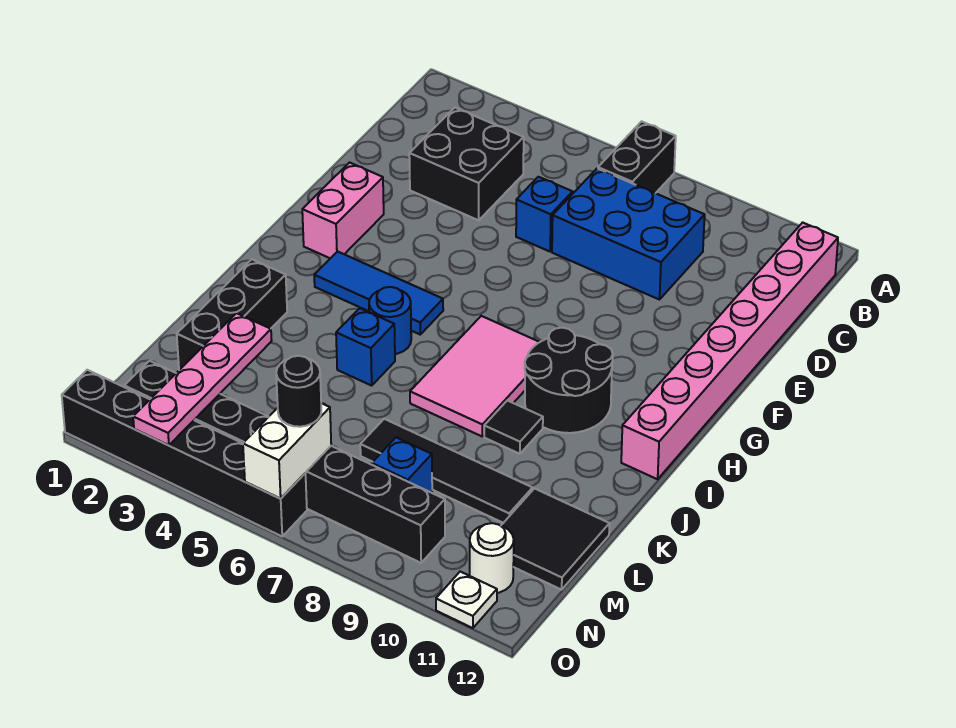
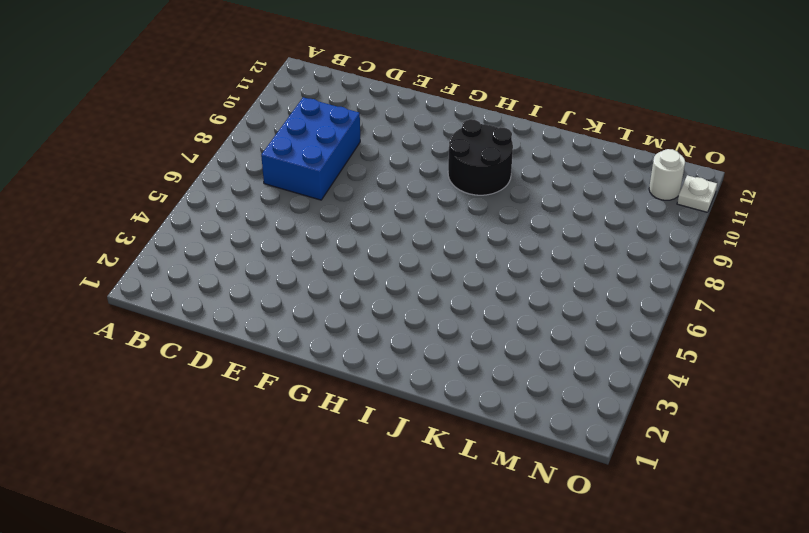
none -> black 1x2 brick [598,121,676,193]
none -> pink 1x8 brick [621,223,838,479]
none -> black 2x2 brick [409,108,524,220]

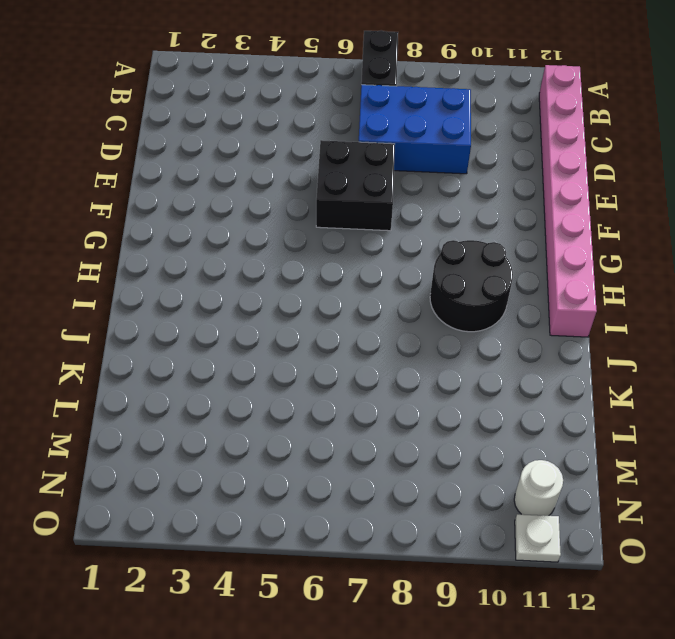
black 2x2 brick [316,140,395,231] -> black 2x2 brick moved to [409,108,524,220]
none -> blue 1x1 brick [516,177,573,252]
none -> pink 1x2 brick [302,163,384,258]
none -> blue 1x3 tile [314,252,443,334]

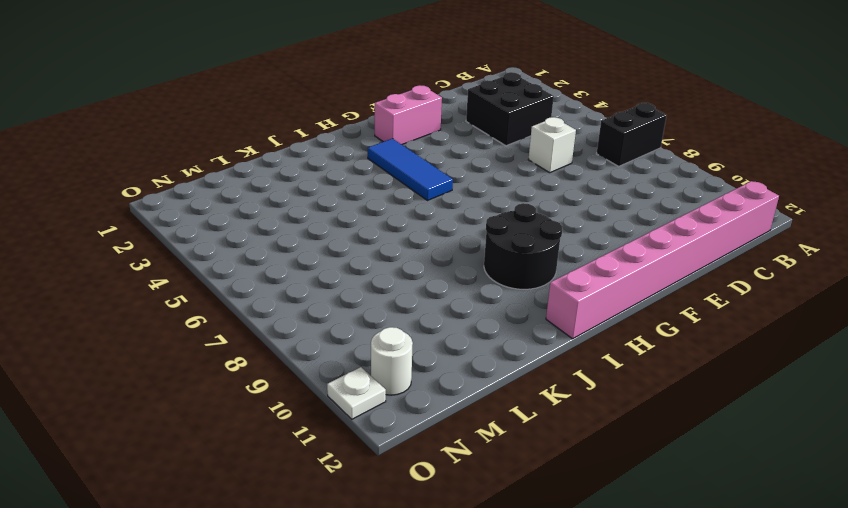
white 1x1 brick [528,117,576,173] -> blue 1x1 brick [516,177,573,252]
none -> blue 2x3 brick [552,169,705,300]
none -> pink 2x3 tile [410,316,539,436]
none -> blue 1x1 round brick [369,287,411,354]

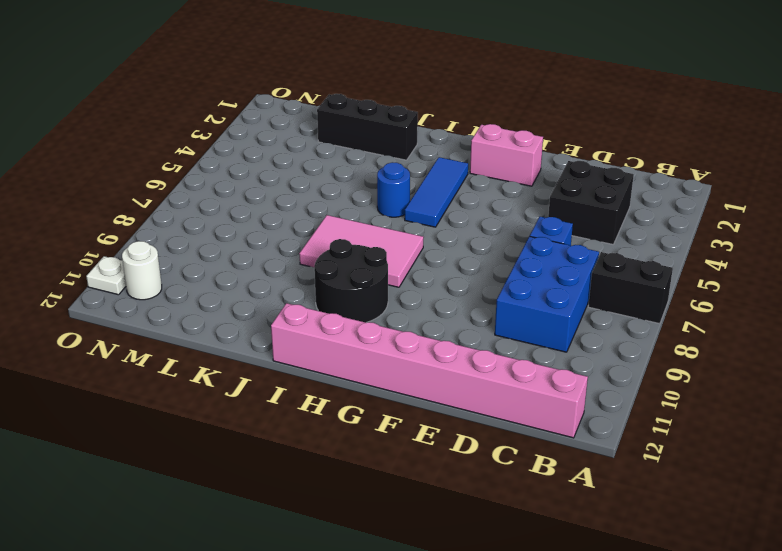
none -> blue 1x1 brick [336,308,395,386]
none -> black 1x1 tile [484,400,543,454]
none -> black 1x4 tile [360,419,533,523]

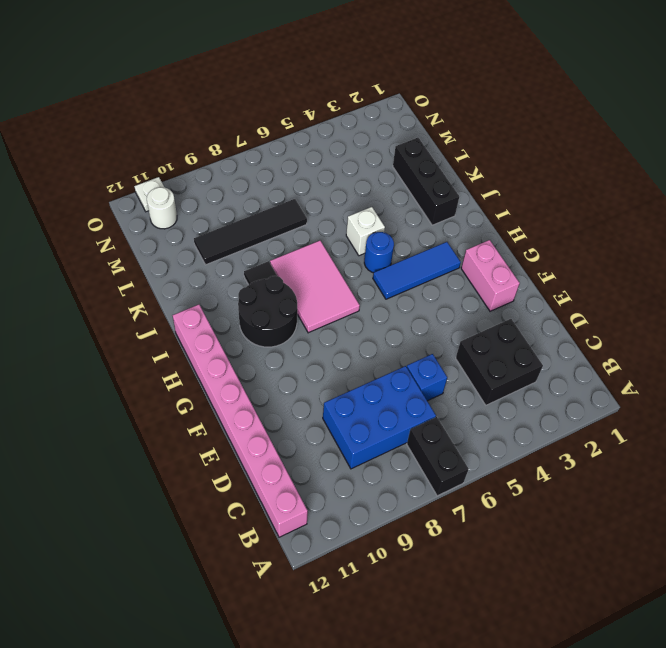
white 1x1 brick [346,207,385,256] -> blue 1x1 brick [336,308,395,386]
none -> black 2x2 tile [501,489,609,590]
none -> blue 1x1 brick [372,438,432,492]
none -> black 1x8 brick [124,361,445,563]

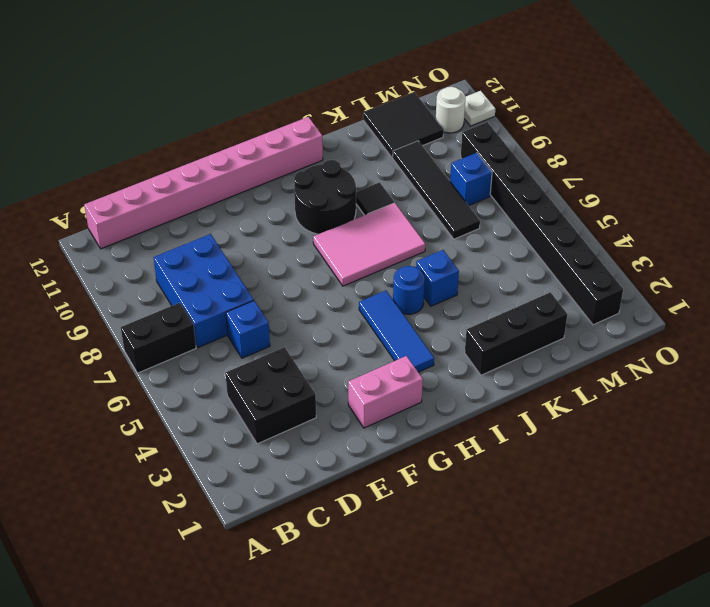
none -> black 1x6 brick [62,370,307,536]
none -> pink 1x4 plate [133,313,272,445]
none -> white 1x2 brick [243,403,331,498]

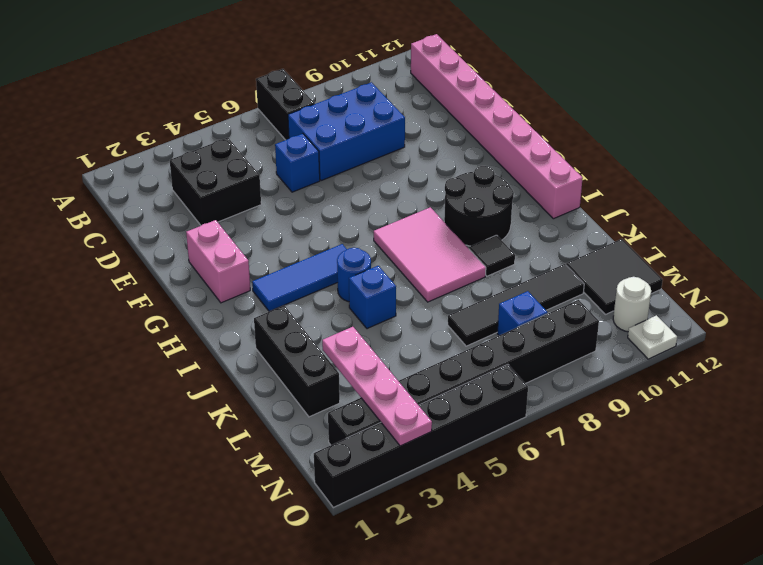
none -> white 1x2 brick [243,403,331,498]
none -> black 1x1 round brick [276,356,321,427]

